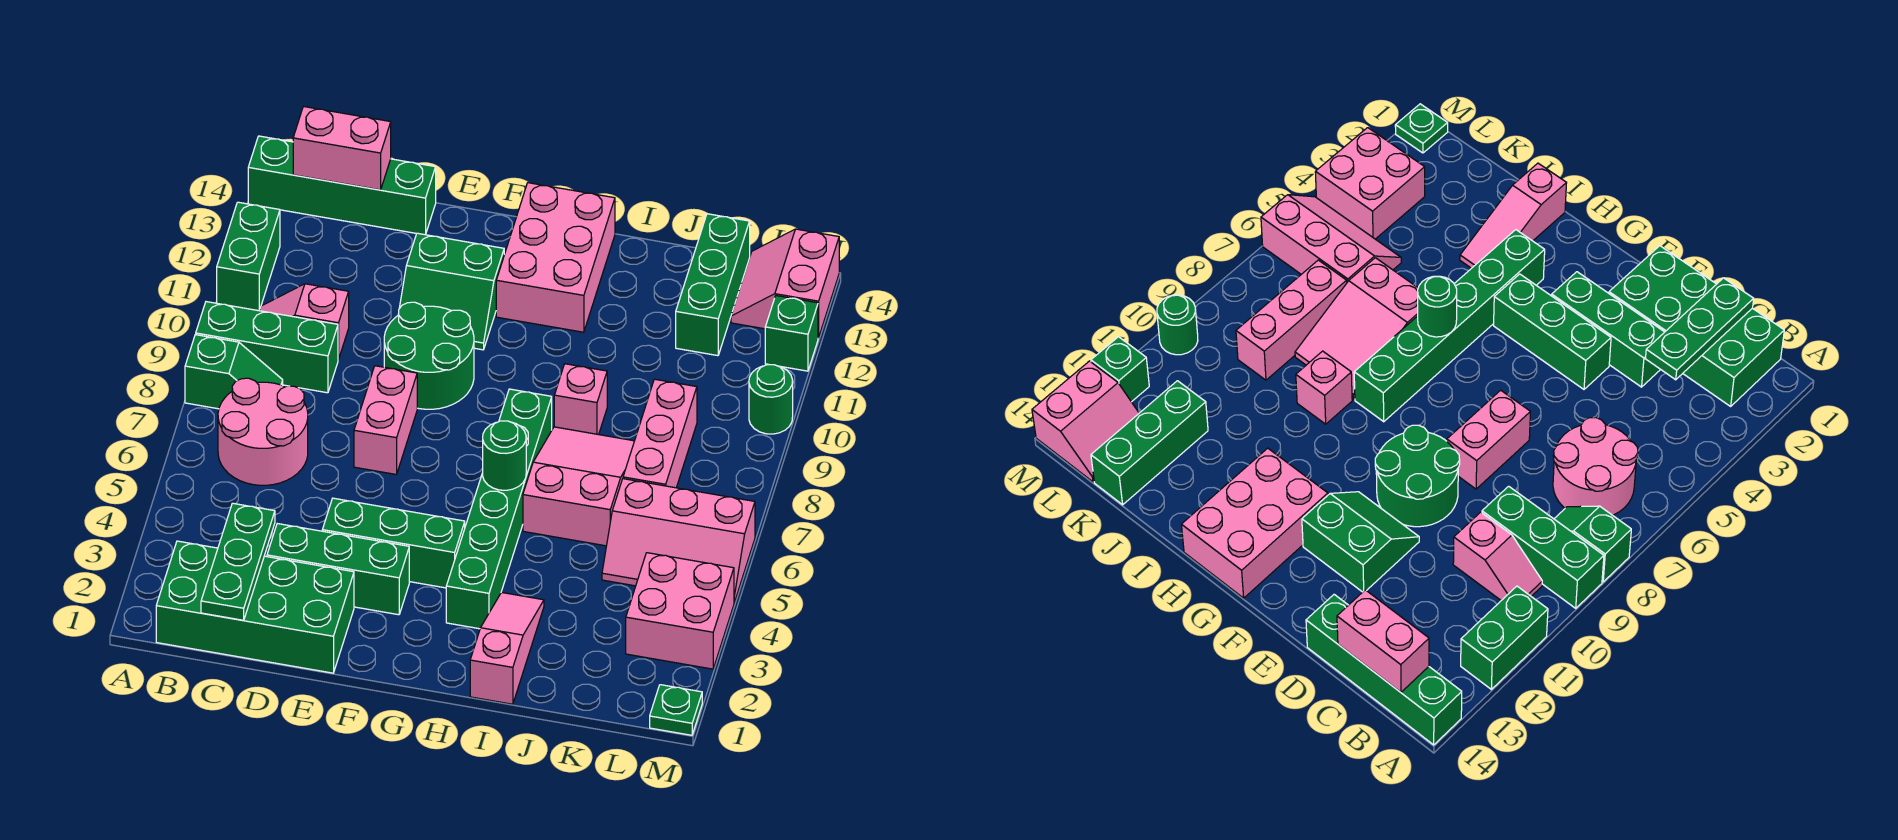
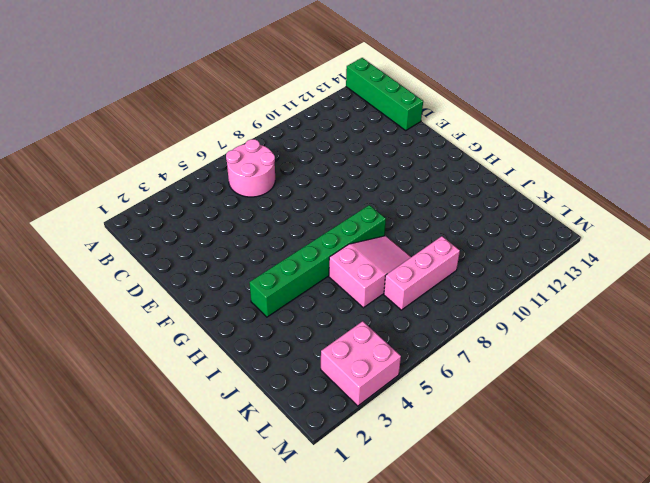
none -> green 1x2 slope [185,335,283,409]
none -> green 1x3 brick [196,302,338,393]
none -> green 1x2 brick [217,202,280,311]

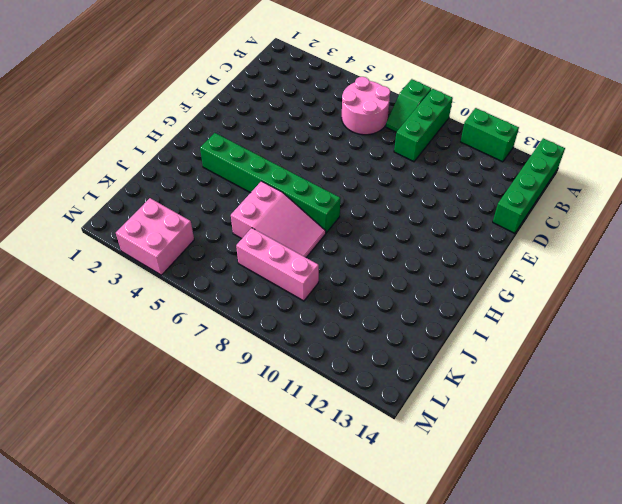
none -> green 2x4 brick [156,541,354,673]
none -> pink 1x2 slope [259,284,349,359]
none -> green 1x3 brick [267,524,409,615]

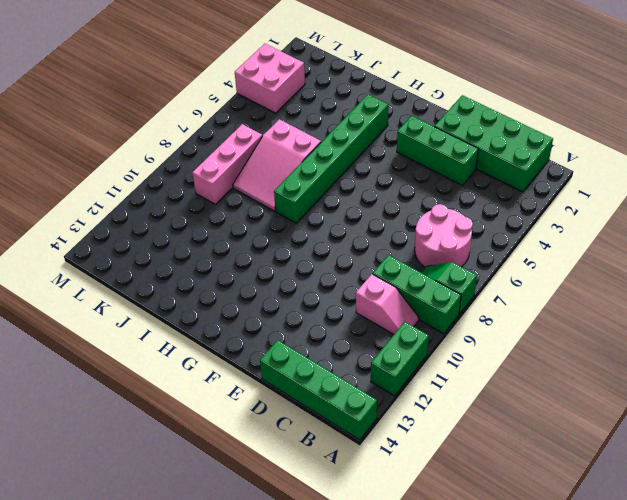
none -> green 1x3 brick [322,498,465,588]
none -> pink 1x2 brick [354,366,417,475]
none -> green 2x2 round brick [384,302,474,409]

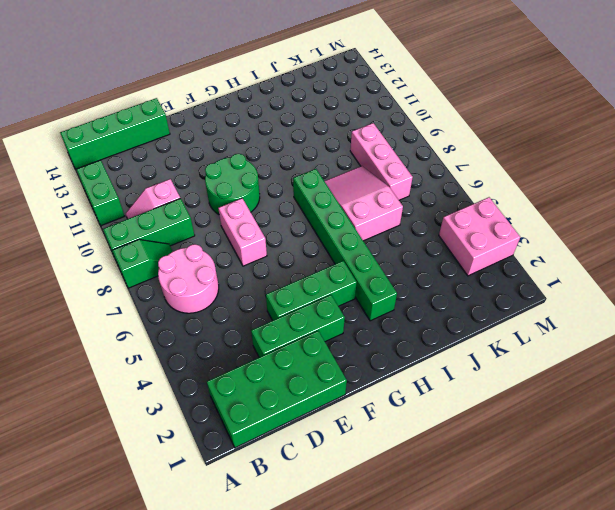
none -> green 2x2 slope [398,233,504,350]
none -> pink 2x3 brick [496,183,615,332]
none -> pink 1x3 slope [470,592,544,704]

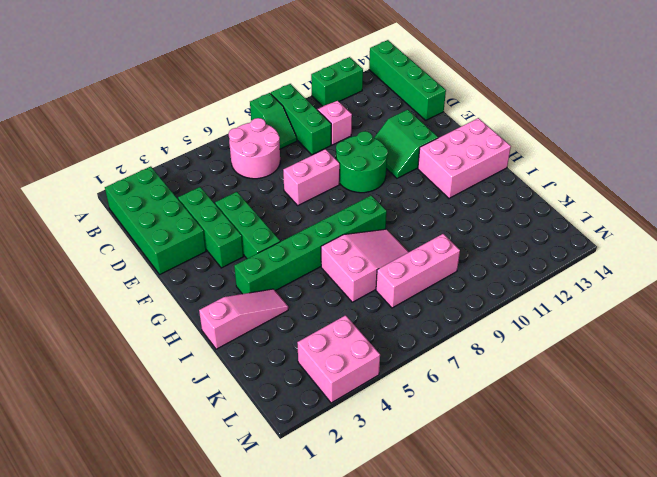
none -> pink 1x1 brick [554,364,607,435]
none -> pink 2x3 slope [602,479,755,602]
none -> green 1x3 brick [676,214,750,356]

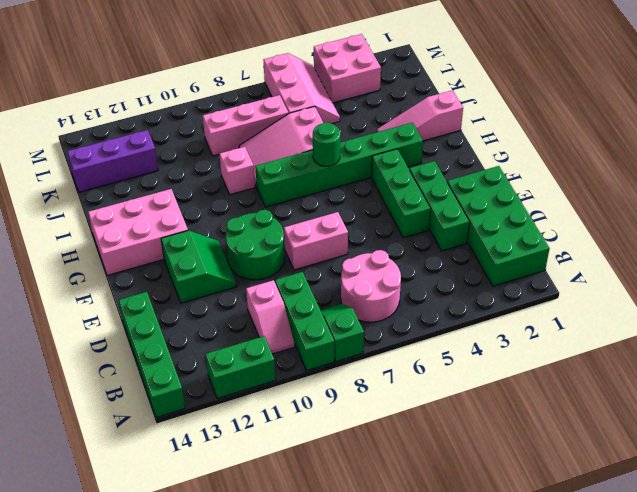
purple 1x3 brick [67,130,158,192] -> green 1x3 brick [676,214,750,356]
none -> pink 2x2 slope [731,229,839,338]
none -> green 1x1 plate [650,685,702,735]
none -> green 1x1 round brick [749,365,793,434]

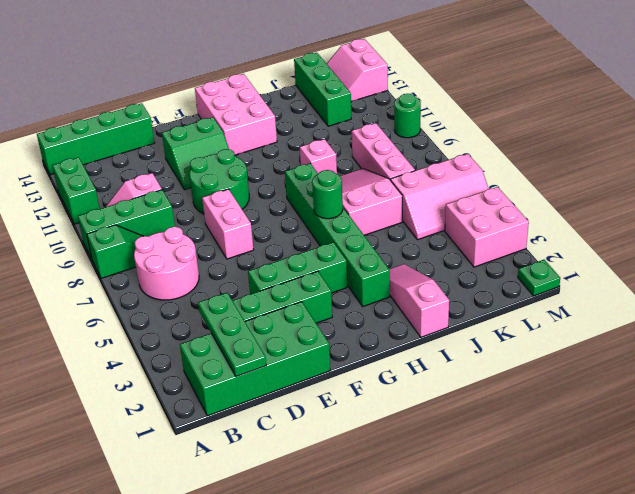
none -> green 1x1 brick [765,296,818,371]
none -> pink 1x2 brick [293,107,391,190]

